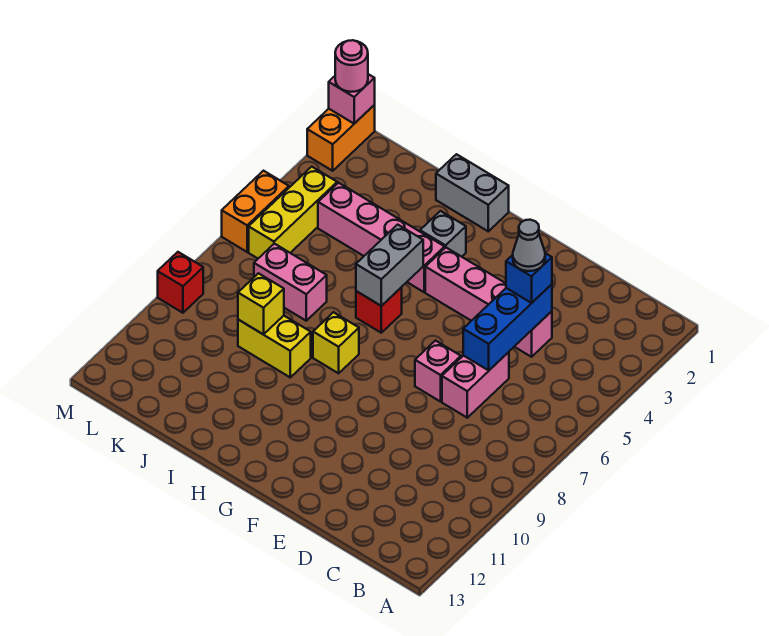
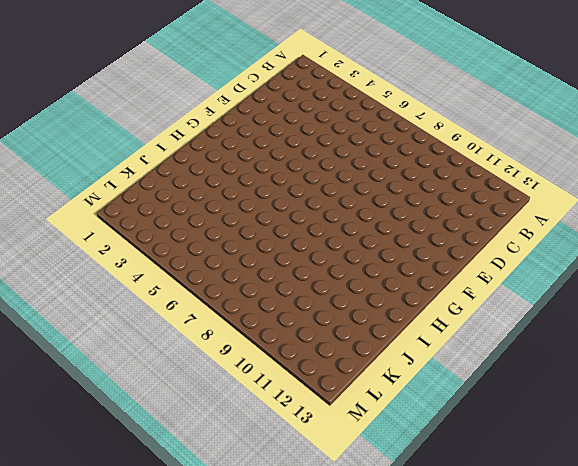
none -> pink 1x4 brick [425,248,552,357]
none -> pink 1x2 brick [442,352,509,418]
none -> pink 1x1 brick [415,341,461,402]

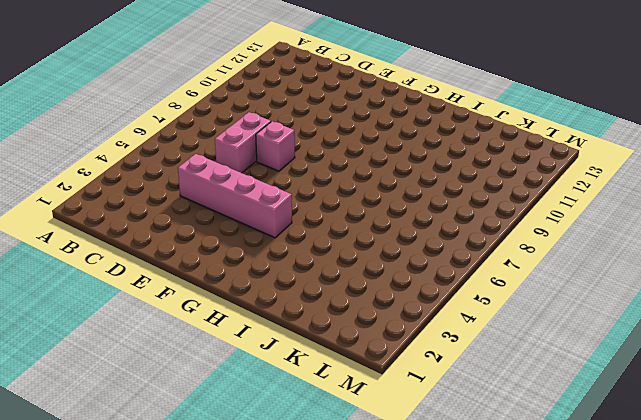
none -> grey 1x2 brick [436,154,509,231]
none -> grey 1x1 brick [420,211,466,257]
none -> pink 1x4 brick [318,183,445,292]

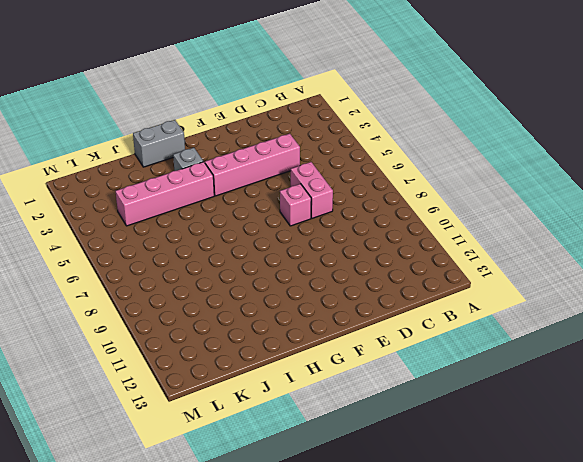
none -> red 1x1 brick [356,287,402,333]
none -> yellow 1x1 brick [313,312,359,373]
none -> yellow 1x2 brick [238,316,311,377]

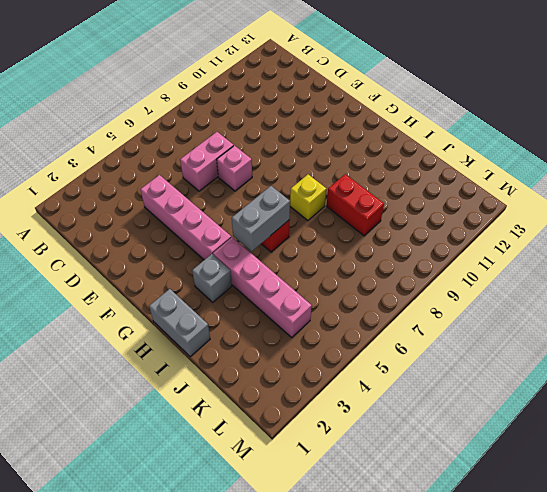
red 1x2 brick [327,174,384,236] -> yellow 1x2 brick [238,316,311,377]
none -> pink 1x2 brick [254,244,327,321]
none -> yellow 1x3 brick [249,167,337,258]
none -> orange 1x2 brick [307,105,375,171]

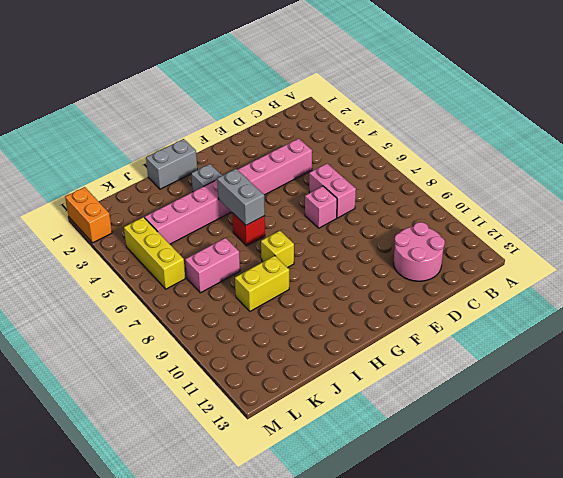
pink 2x2 round brick [394,222,445,281] -> none
none -> orange 1x2 brick [222,171,289,252]
none -> red 1x1 brick [158,252,203,313]
none -> blue 1x3 brick [463,284,552,370]

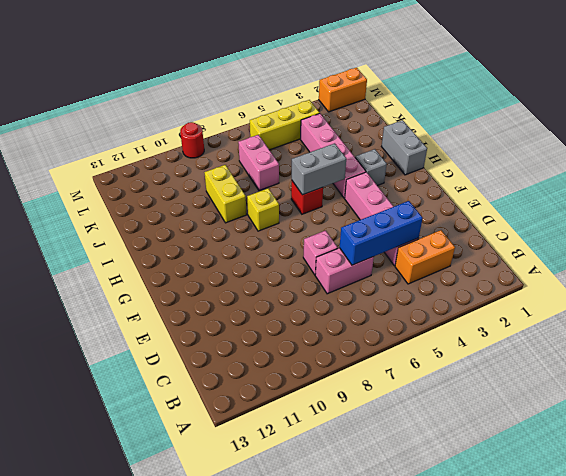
orange 1x2 brick [395,230,455,284] -> orange 1x2 brick moved to [222,171,289,252]
red 1x1 round brick [180,122,204,158] -> red 1x1 brick [158,252,203,313]
none -> yellow 1x1 brick [238,273,284,335]
none -> pink 1x1 brick [329,74,375,124]
none -> blue 1x1 brick [506,253,552,303]

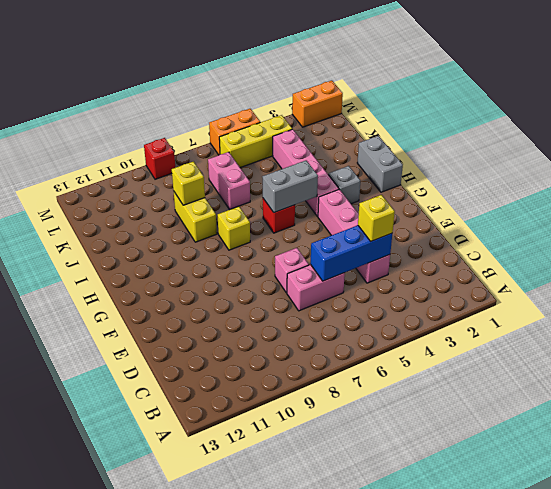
yellow 1x1 brick [358,195,395,241] -> blue 1x1 brick [506,253,552,303]
none -> pink 1x1 brick [329,74,375,124]
none -> pink 1x1 round brick [335,40,368,92]
none -> grey 1x1 cone [513,220,545,271]

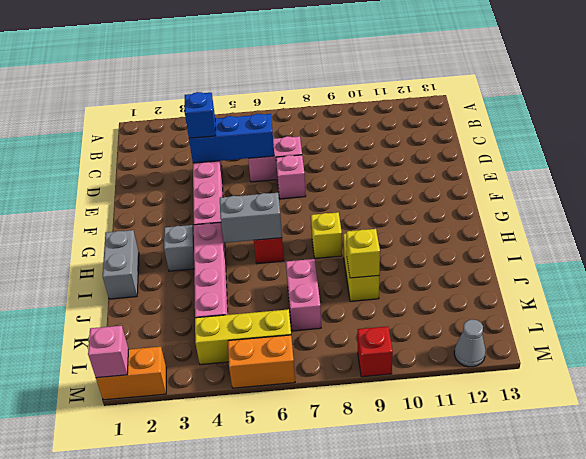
grey 1x1 cone [454,319,485,367] -> grey 1x1 cone moved to [513,220,545,271]
none -> pink 1x1 round brick [335,40,368,92]

